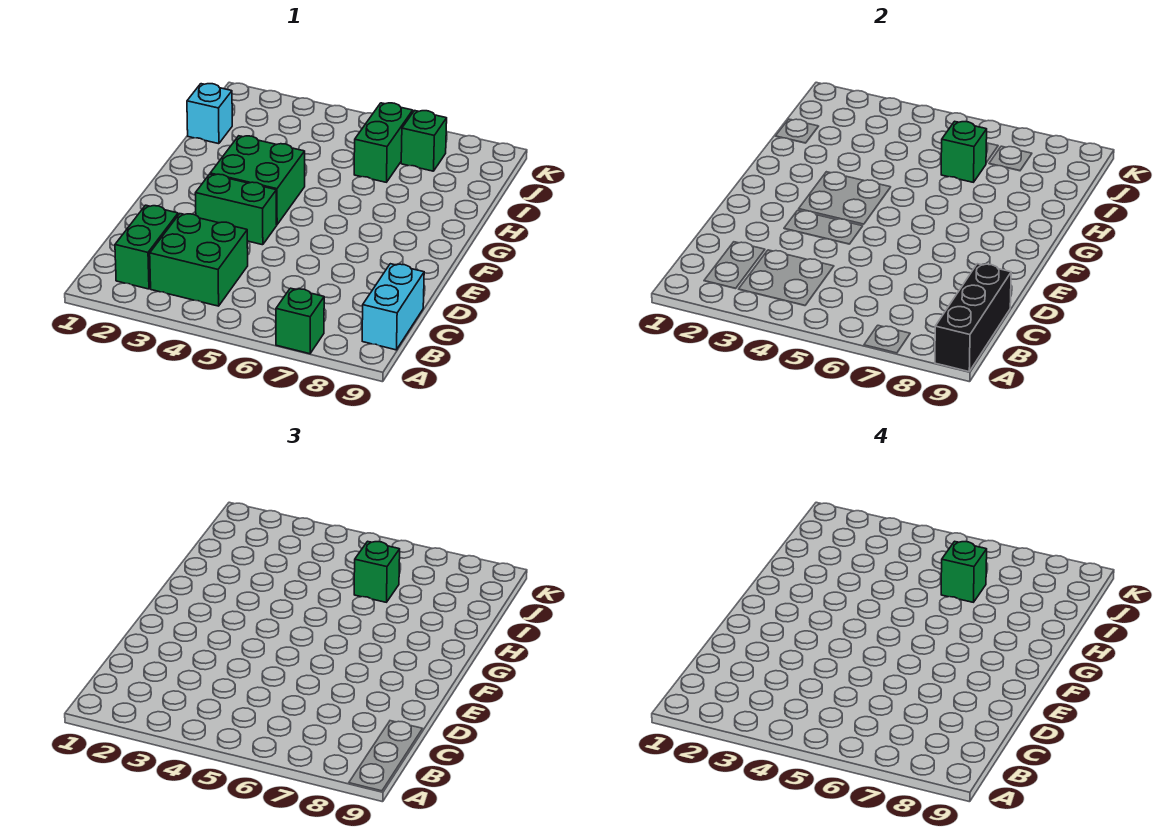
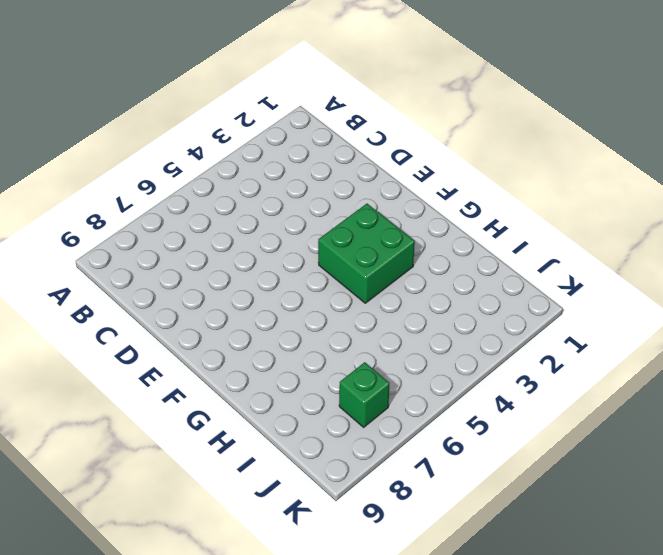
none -> green 1x1 brick [276,288,324,354]
none -> green 1x2 brick [115,205,178,289]
none -> green 2x2 brick [150,214,248,306]

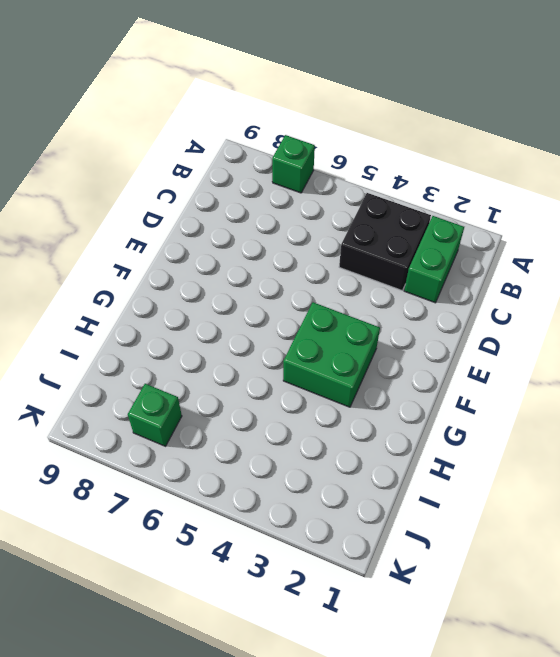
black 2x2 brick [339,193,431,290] -> green 2x2 brick [150,214,248,306]
none -> cyan 1x2 brick [362,264,424,350]
none -> green 1x2 brick [195,174,277,245]
none -> cyan 1x1 brick [187,84,232,144]

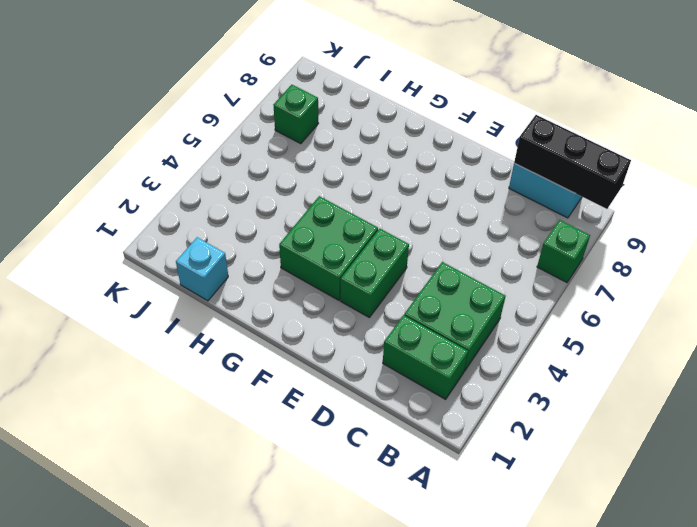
none -> green 1x2 brick [354,103,413,182]
none -> green 1x1 brick [941,121,987,182]
none -> green 1x1 brick [354,541,400,602]

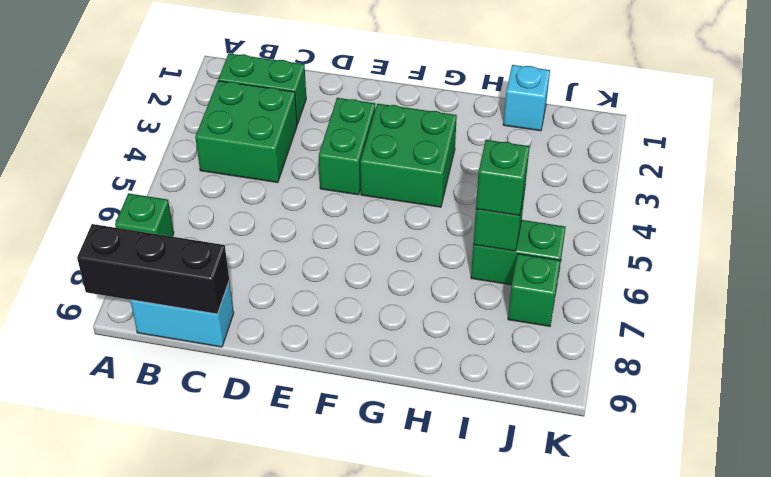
none -> green 1x1 brick [941,541,987,602]

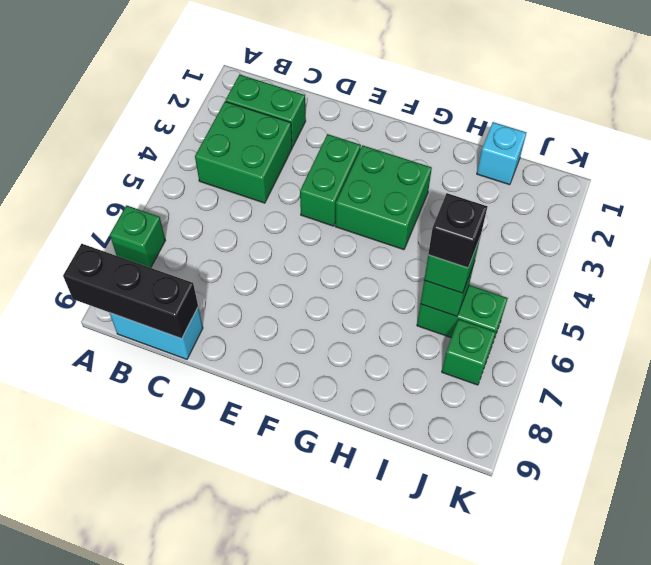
black 1x1 brick [428,193,488,268] -> green 1x1 brick [941,541,987,602]

